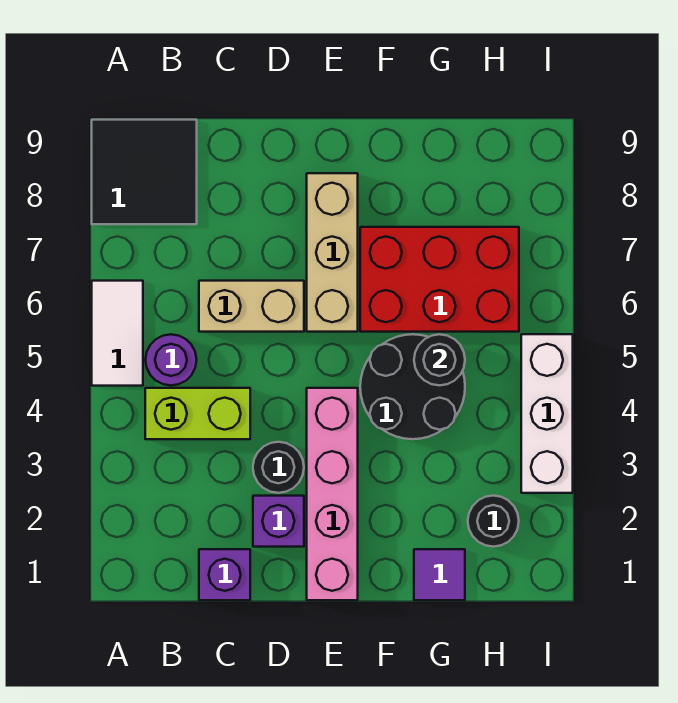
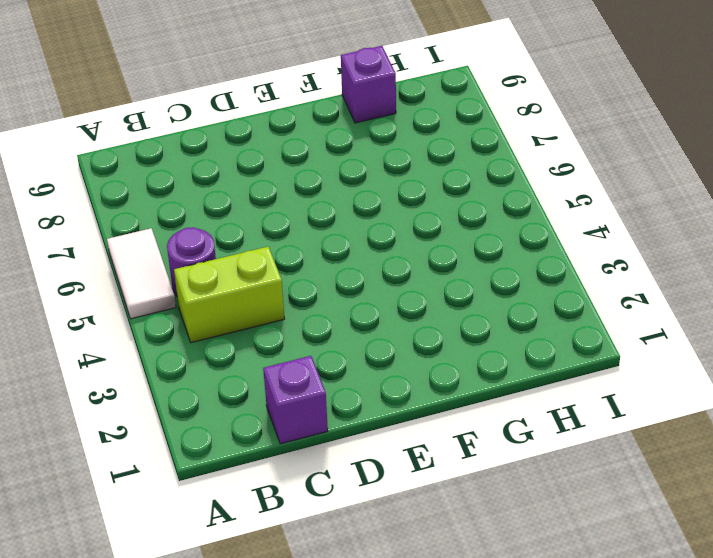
purple 1x1 brick [341,46,396,123] -> purple 1x1 brick moved to [253,496,304,547]
none -> black 2x2 tile [92,120,197,224]
none -> tan 1x2 brick [199,281,304,332]
none -> black 1x1 round brick [253,442,304,493]

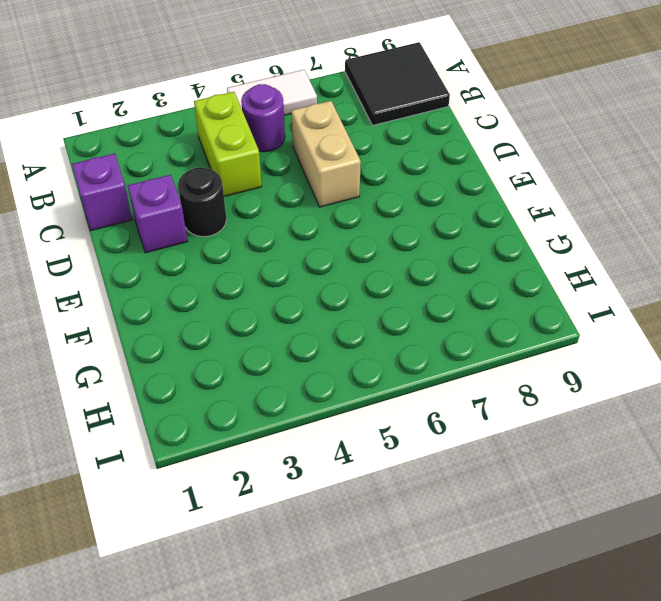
none -> pink 1x4 brick [307,388,358,600]
none -> tan 1x3 brick [307,173,358,332]
none -> black 2x2 round brick [360,334,465,439]

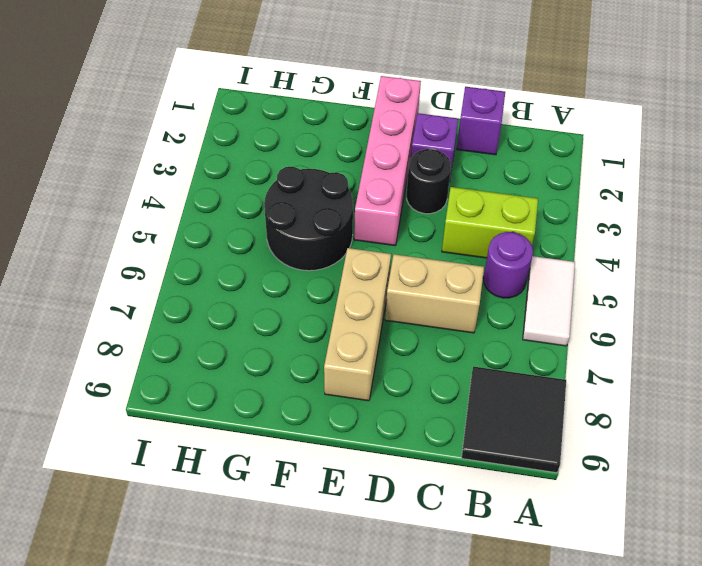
none -> red 2x3 brick [360,227,519,332]
none -> purple 1x1 tile [414,549,465,600]
none -> black 1x1 round brick [468,496,519,547]

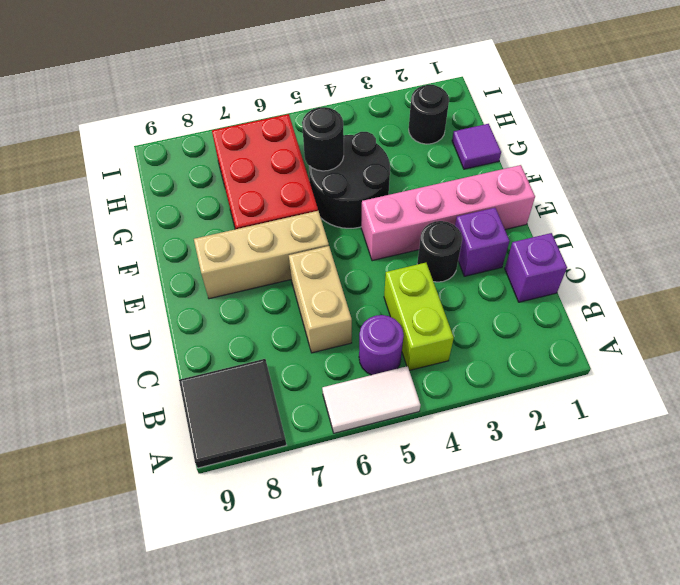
none -> white 1x3 brick [521,334,573,493]

